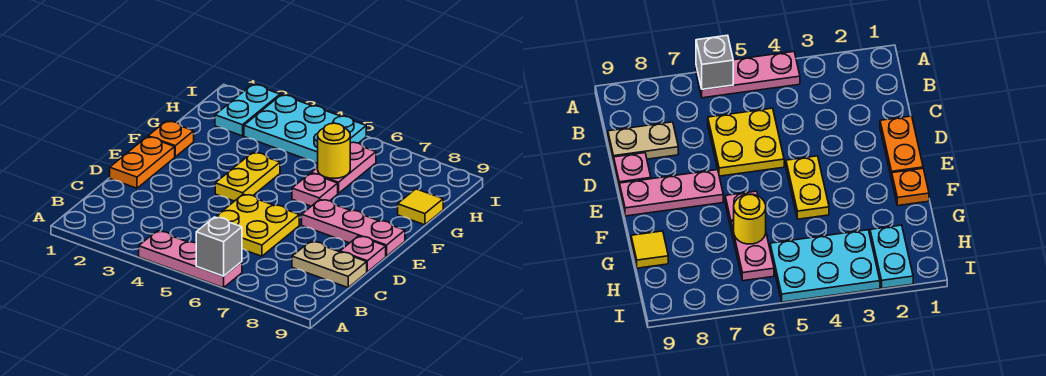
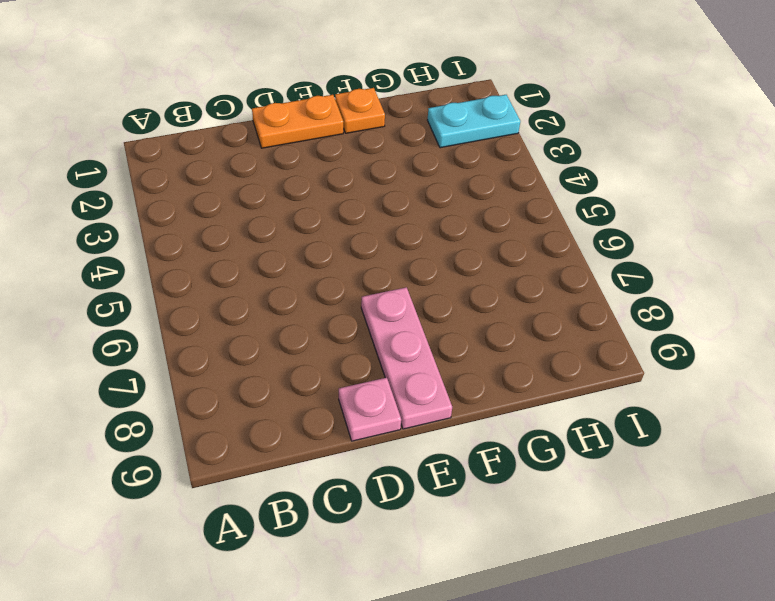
none -> pink 1x3 plate [139,231,242,288]
none -> yellow 2x2 plate [216,194,299,256]
none -> tan 1x2 plate [292,241,367,288]

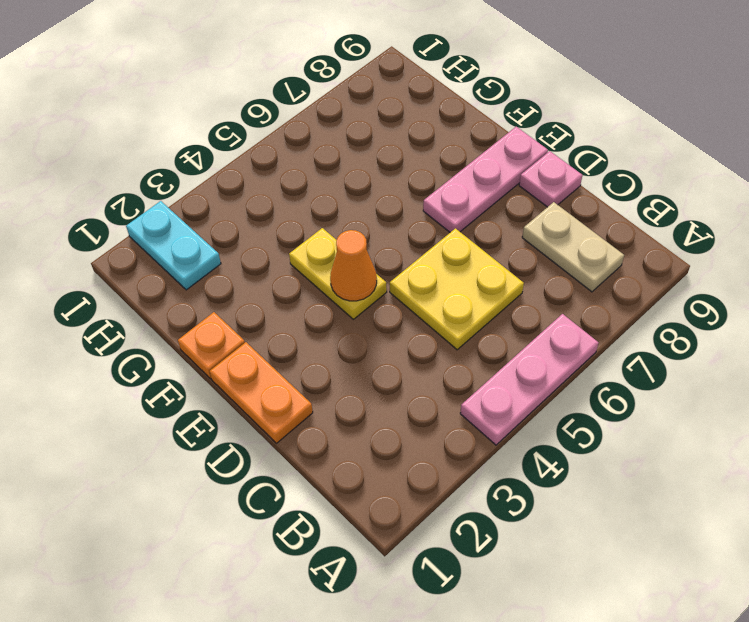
tan 1x2 plate [522,202,624,292] -> tan 1x2 plate turned to [292,241,367,288]
orange 1x1 cone [330,230,377,301] -> none
none -> pink 1x1 plate [292,173,338,206]
none -> pink 1x2 plate [311,142,376,193]
none -> yellow 1x1 tile [398,189,443,225]

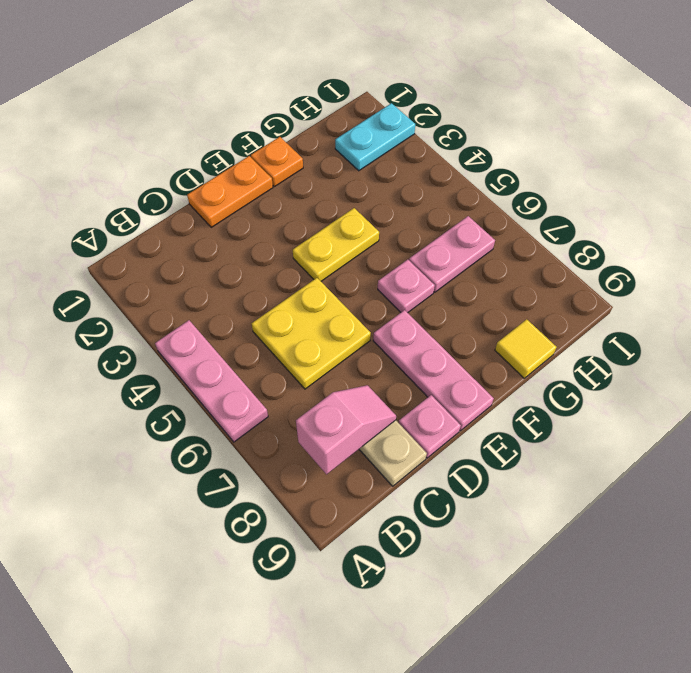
pink 1x2 slope [296,385,396,474] -> none
none -> cyan 2x3 plate [244,95,366,163]
none -> grey 1x1 brick [196,217,242,276]
none -> yellow 1x1 round brick [318,123,350,178]

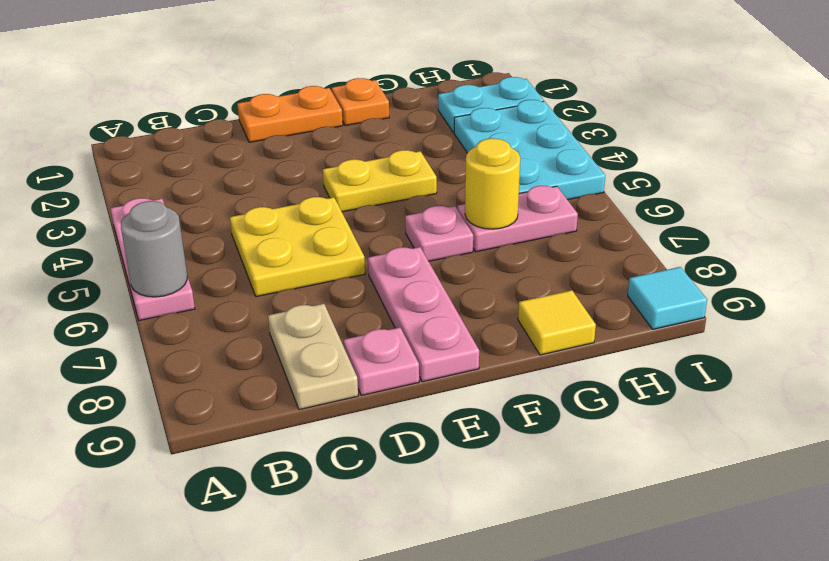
grey 1x1 round brick [121,201,187,297] -> grey 1x1 brick [196,217,242,276]
cyan 1x1 tile [628,267,707,329] -> none

